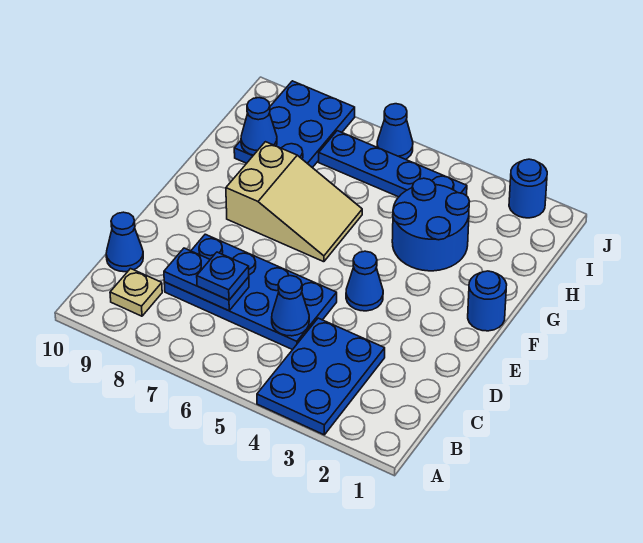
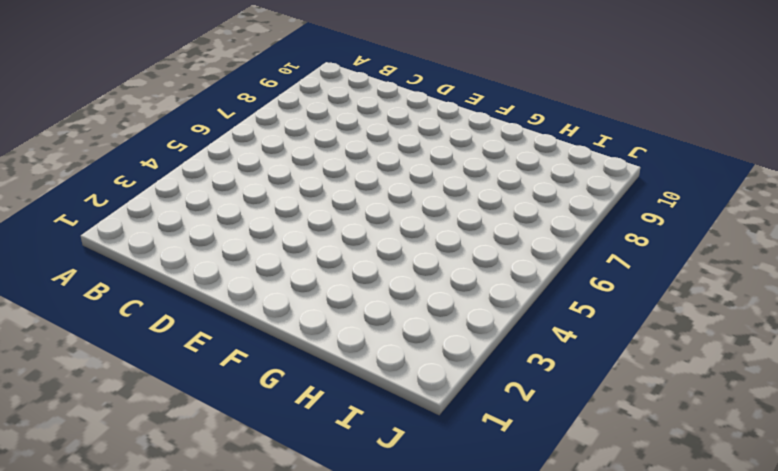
none -> blue 2x3 plate [257,318,385,435]
none -> tan 1x1 plate [110,269,162,316]
none -> blue 2x4 plate [164,234,337,350]

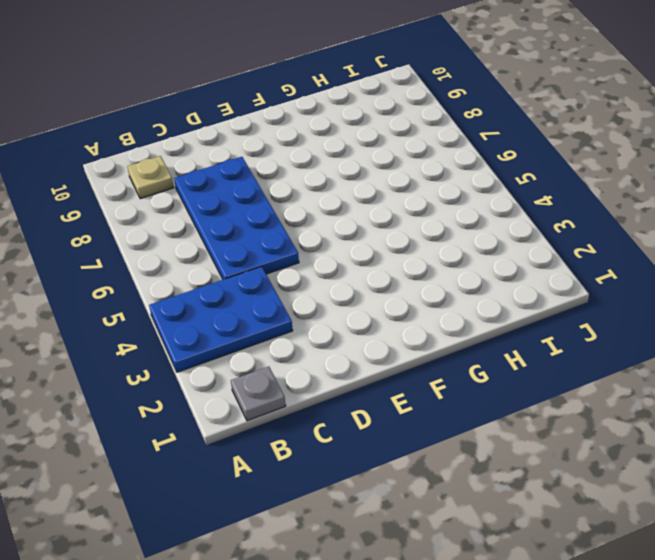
grey 1x1 plate [231,367,286,421] -> none
none -> blue 1x1 cone [106,212,143,272]
none -> blue 1x1 cone [346,251,383,311]
none -> blue 1x1 round brick [468,271,507,331]

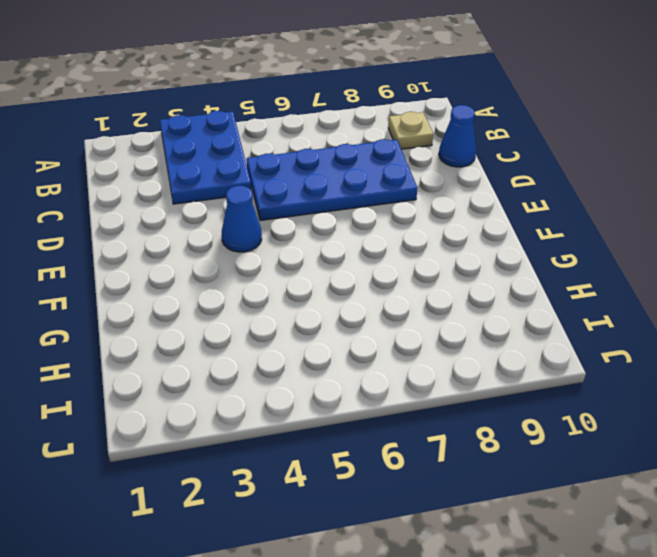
none -> blue 1x1 round brick [468,271,507,331]
none -> tan 2x3 slope [226,142,362,262]
none -> blue 2x2 round brick [392,178,470,271]

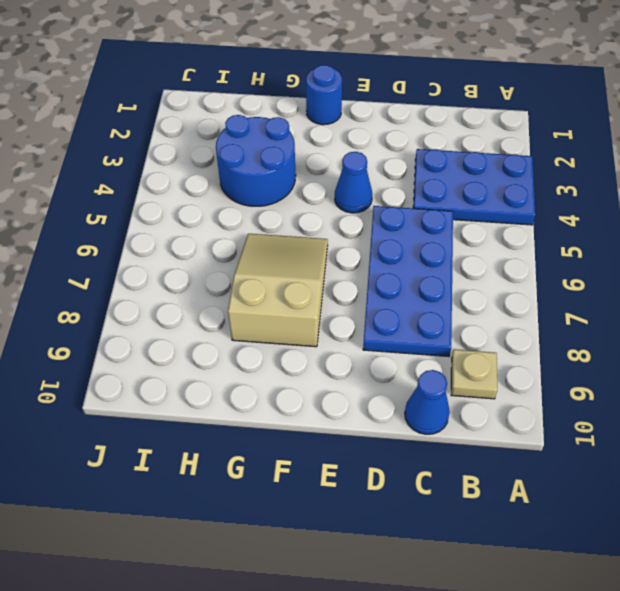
none -> blue 2x3 plate [234,81,355,168]
none -> blue 1x4 plate [319,131,467,197]
none -> blue 1x1 round brick [509,159,547,218]

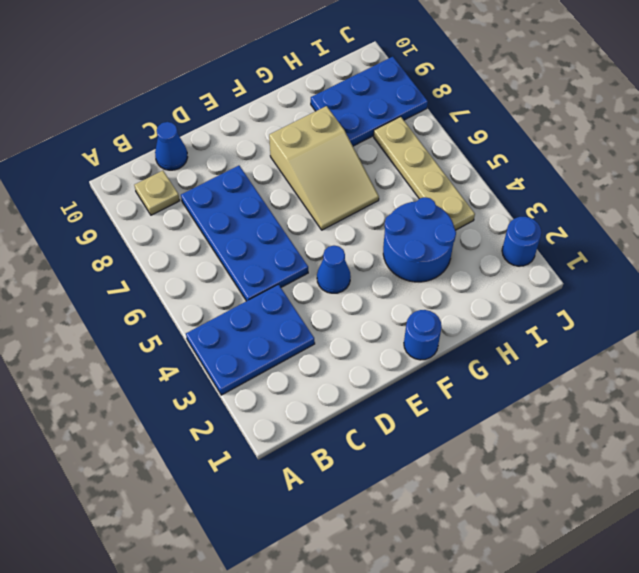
tan 1x4 plate [374,117,475,230] -> blue 1x4 plate [319,131,467,197]
none -> blue 1x1 cone [377,104,413,159]
none -> blue 1x1 cone [272,276,309,336]
none -> blue 1x2 plate [164,248,249,311]

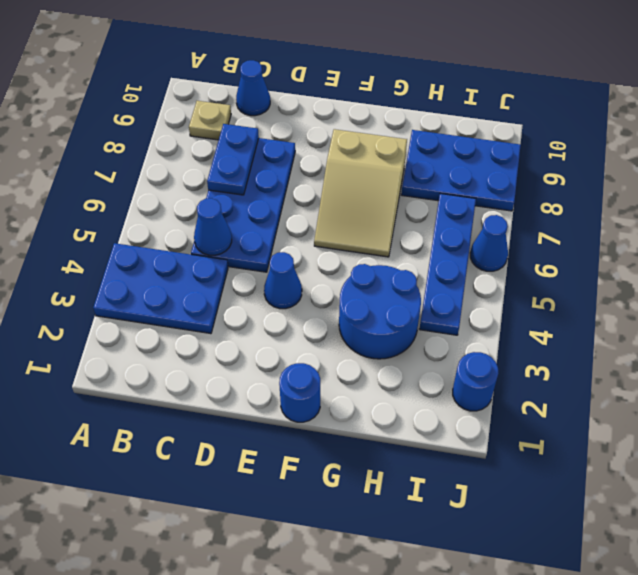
none -> blue 1x1 cone [241,98,277,155]
none -> blue 1x1 plate [197,252,249,300]

